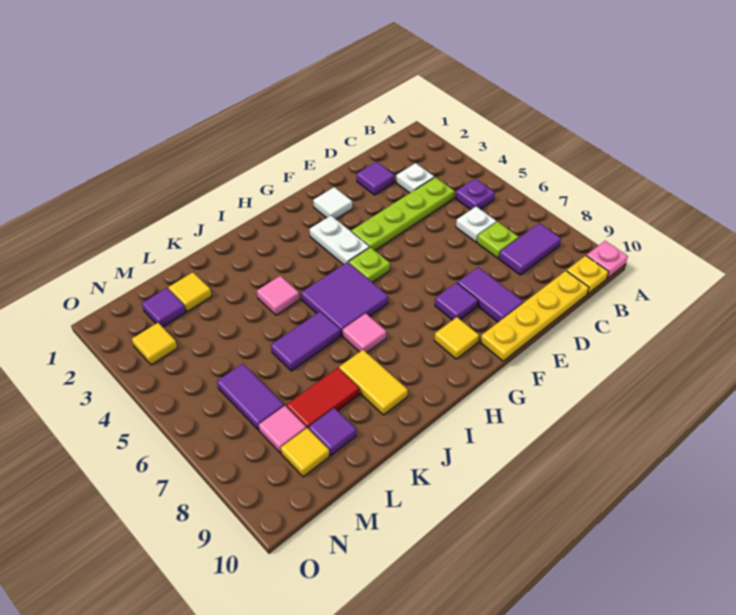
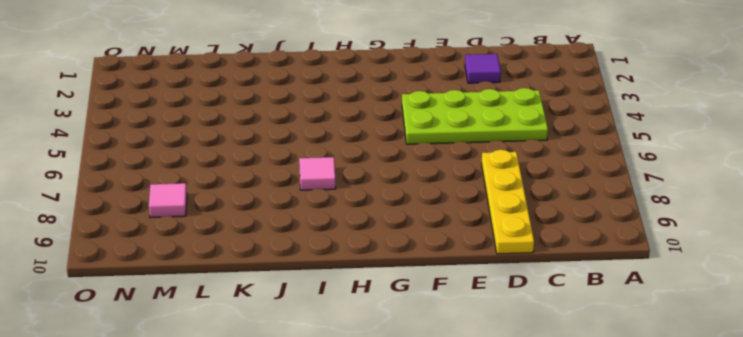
lime 2x4 plate [402,88,548,144] -> lime 1x4 plate [351,177,454,250]
yellow 1x4 plate [482,150,534,254] -> yellow 1x4 plate turned to [480,271,589,361]
none -> pink 1x1 plate [586,241,628,278]
none -> purple 1x1 plate [456,179,495,210]
none -> purple 1x2 tile [499,223,561,275]

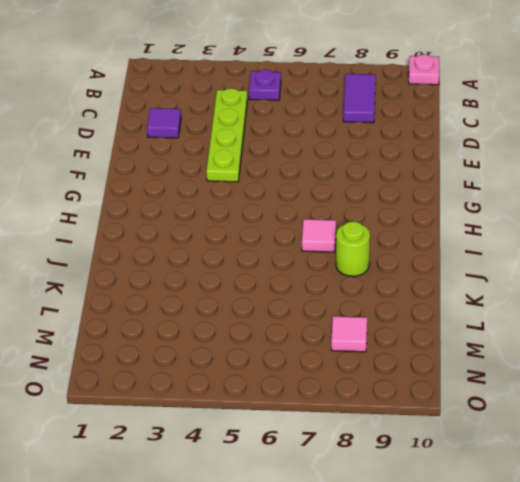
lime 1x1 round brick [336,221,370,276] -> yellow 1x2 tile [339,350,408,415]
none -> yellow 1x1 plate [567,256,609,294]
none -> white 1x1 plate [396,163,434,193]
none -> white 1x1 plate [456,207,496,242]

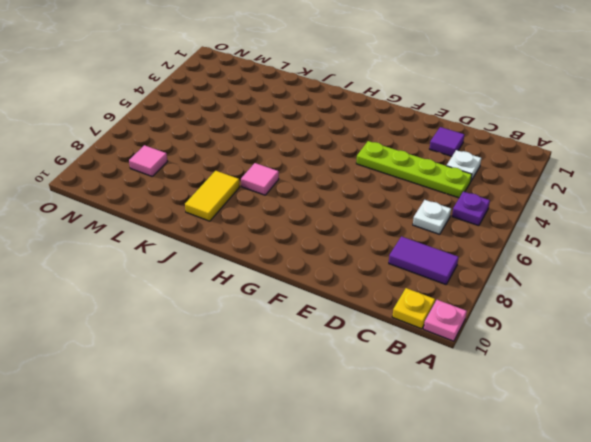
none -> lime 1x1 plate [477,222,518,258]
none -> yellow 1x4 plate [480,271,589,361]
none -> purple 1x2 tile [457,267,523,322]

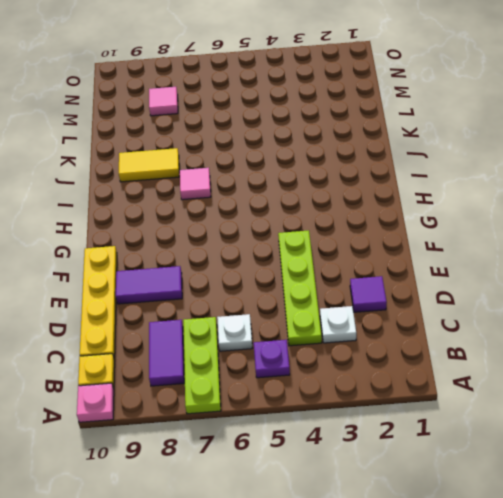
lime 1x3 plate [183,317,221,414] -> lime 1x1 plate [477,222,518,258]
none -> white 1x1 tile [313,187,352,219]
none -> purple 1x1 tile [435,283,478,320]
none -> white 1x2 plate [310,216,369,265]

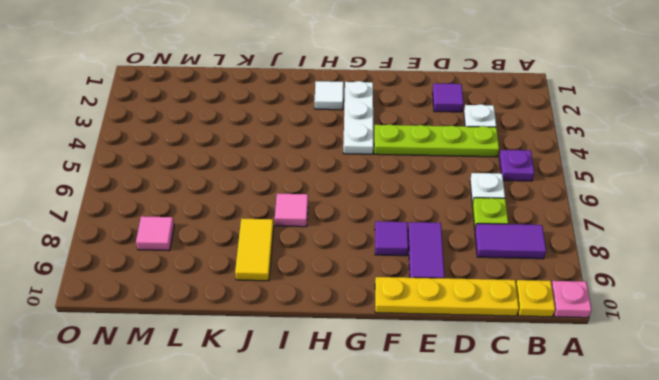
white 1x3 plate [343,81,373,154] -> white 1x2 plate [310,216,369,265]
white 1x1 tile [314,81,344,110] -> white 1x1 tile moved to [313,187,352,219]
none -> lime 1x1 plate [349,247,390,283]
none -> yellow 1x1 tile [434,317,479,359]
none -> purple 2x2 tile [301,262,388,336]

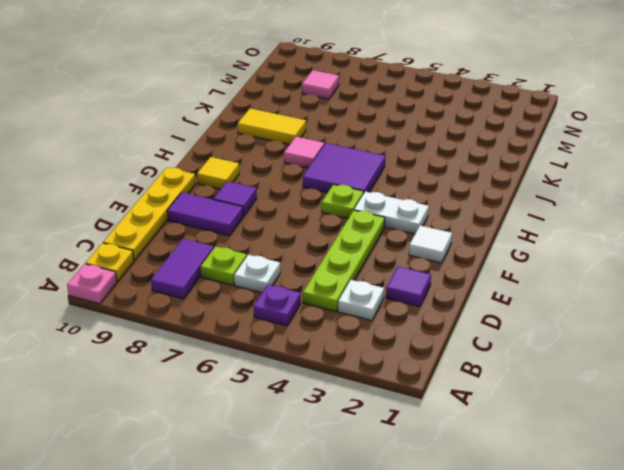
none -> pink 1x1 tile [257,276,300,315]
none -> purple 1x2 tile [271,312,341,371]
none -> red 1x2 tile [286,368,359,429]

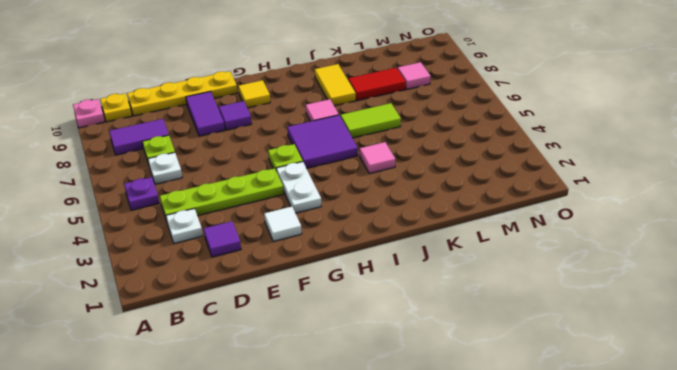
lime 1x2 tile [341,103,401,138] -> purple 1x2 tile [271,312,341,371]
none -> yellow 1x1 tile [168,272,212,312]
none -> purple 1x1 tile [309,408,356,455]
none -> purple 1x1 tile [142,288,186,327]

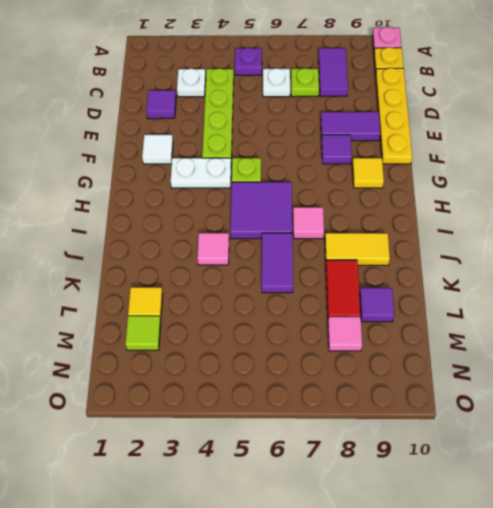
lime 1x1 tile [125,316,161,350] -> purple 1x1 tile [142,288,186,327]
none -> purple 1x2 tile [217,364,284,430]
none -> yellow 1x1 tile [281,428,330,477]
none -> yellow 1x1 tile [132,323,177,365]

